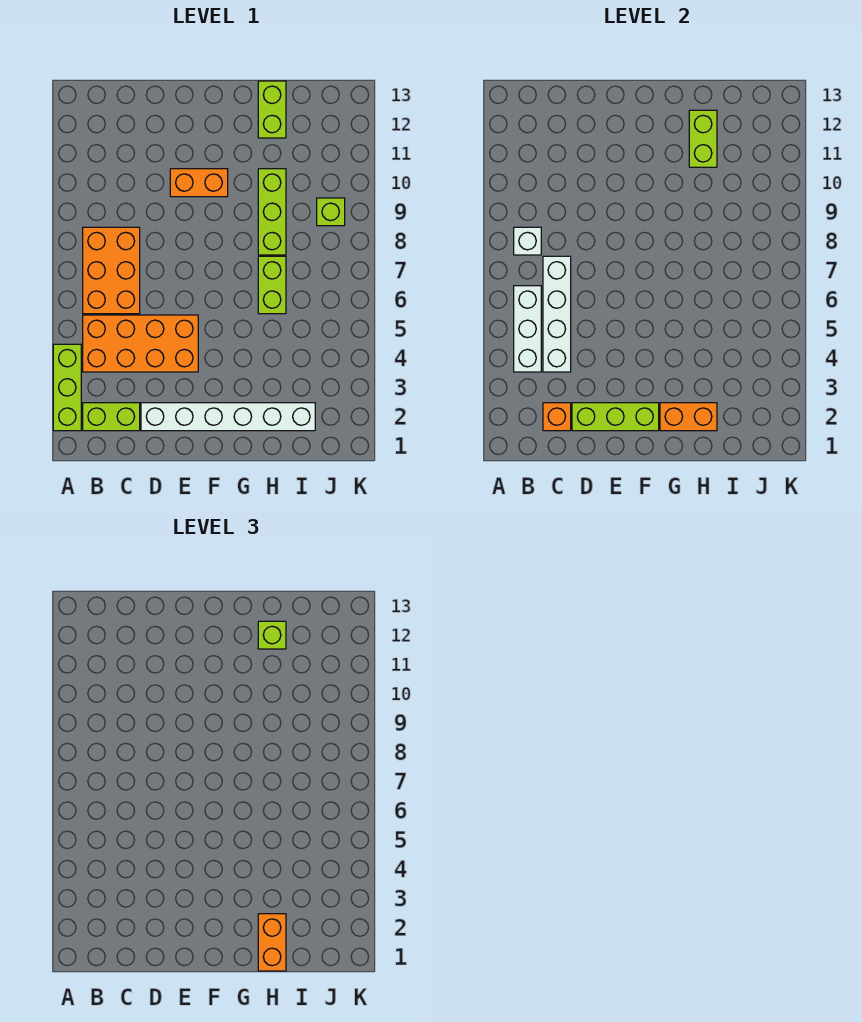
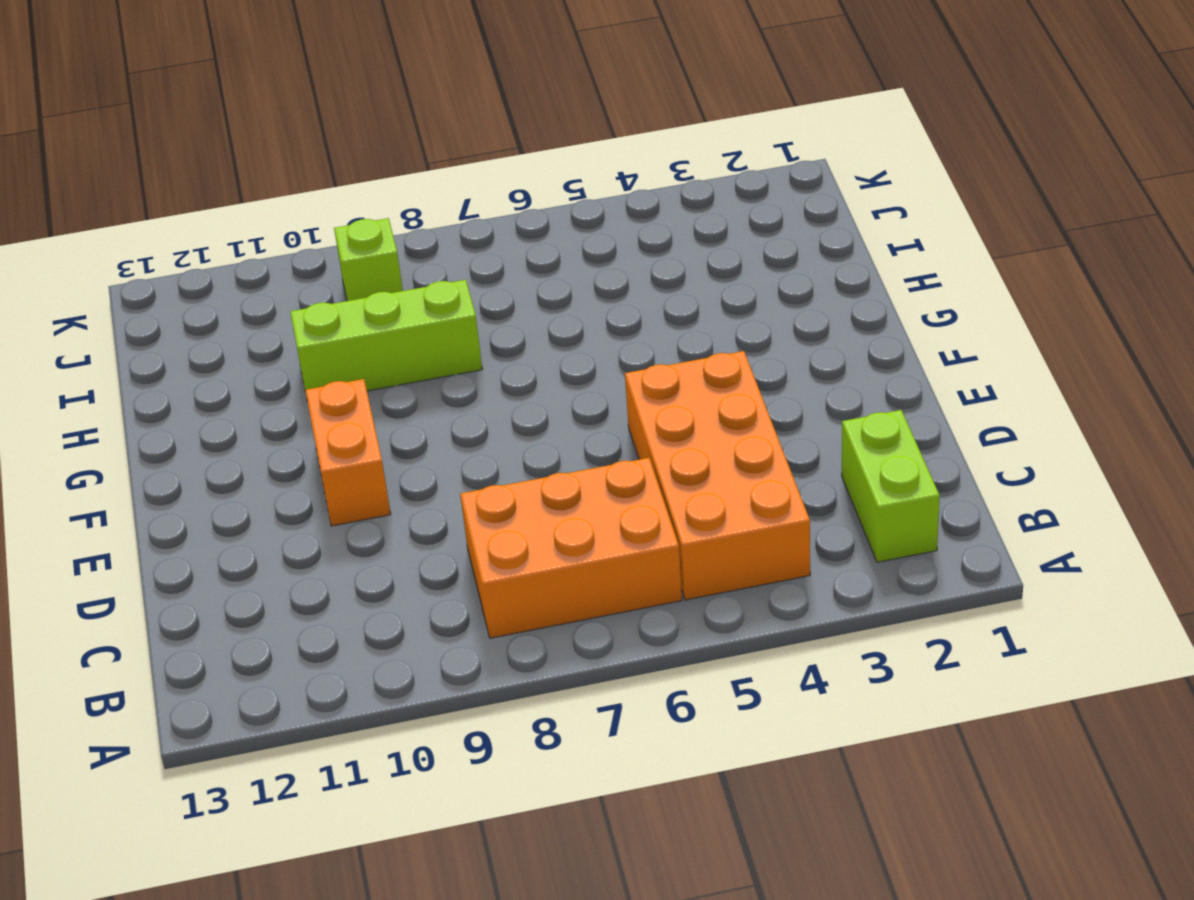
none -> lime 1x3 brick [53,344,81,431]
none -> white 1x6 brick [141,403,315,431]
none -> lime 1x2 brick [258,256,286,314]

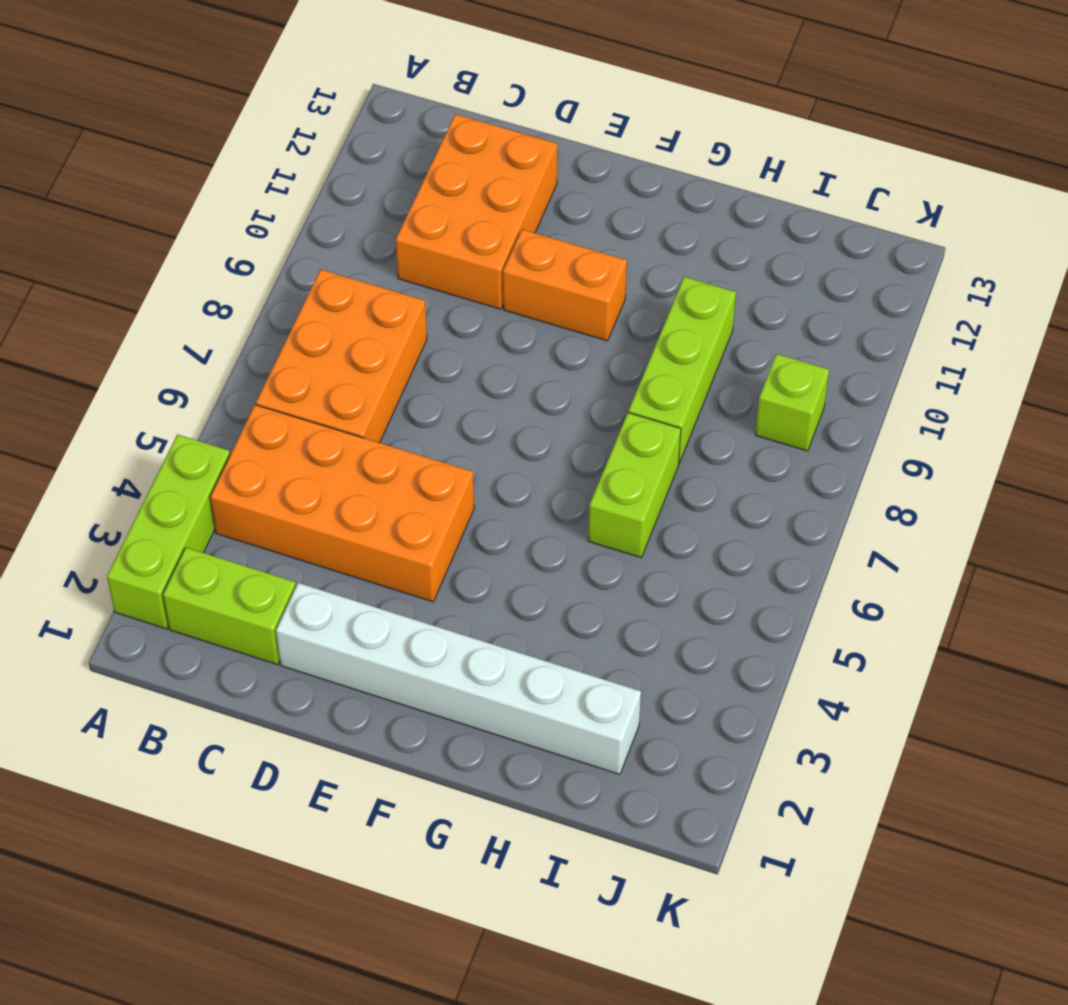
orange 2x3 brick [396,114,557,309] -> none
none -> lime 1x2 brick [258,81,286,138]
none -> white 1x3 brick [514,286,541,372]
none -> white 1x1 brick [514,227,541,255]

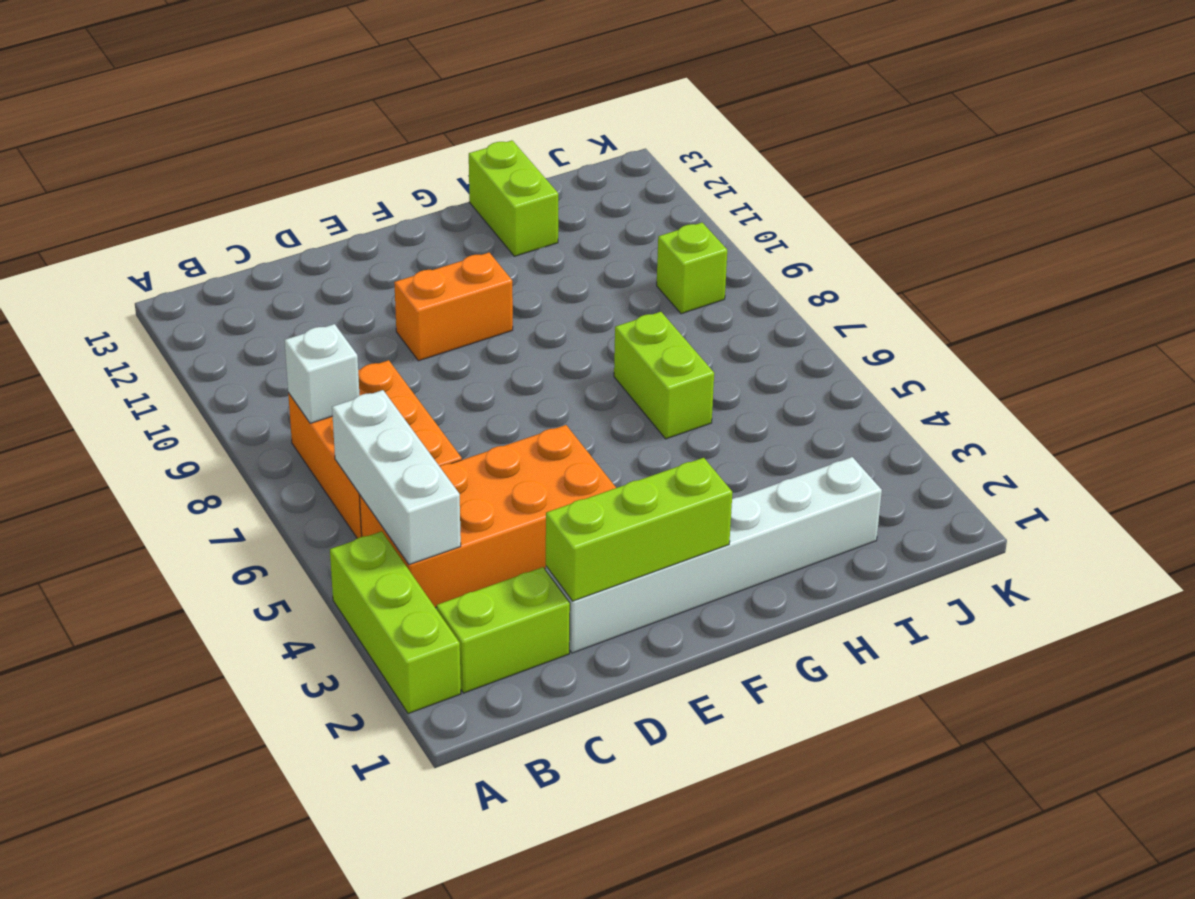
none -> lime 1x3 brick [258,169,286,255]
none -> orange 1x1 brick [543,403,571,431]
none -> white 1x4 brick [543,256,571,372]

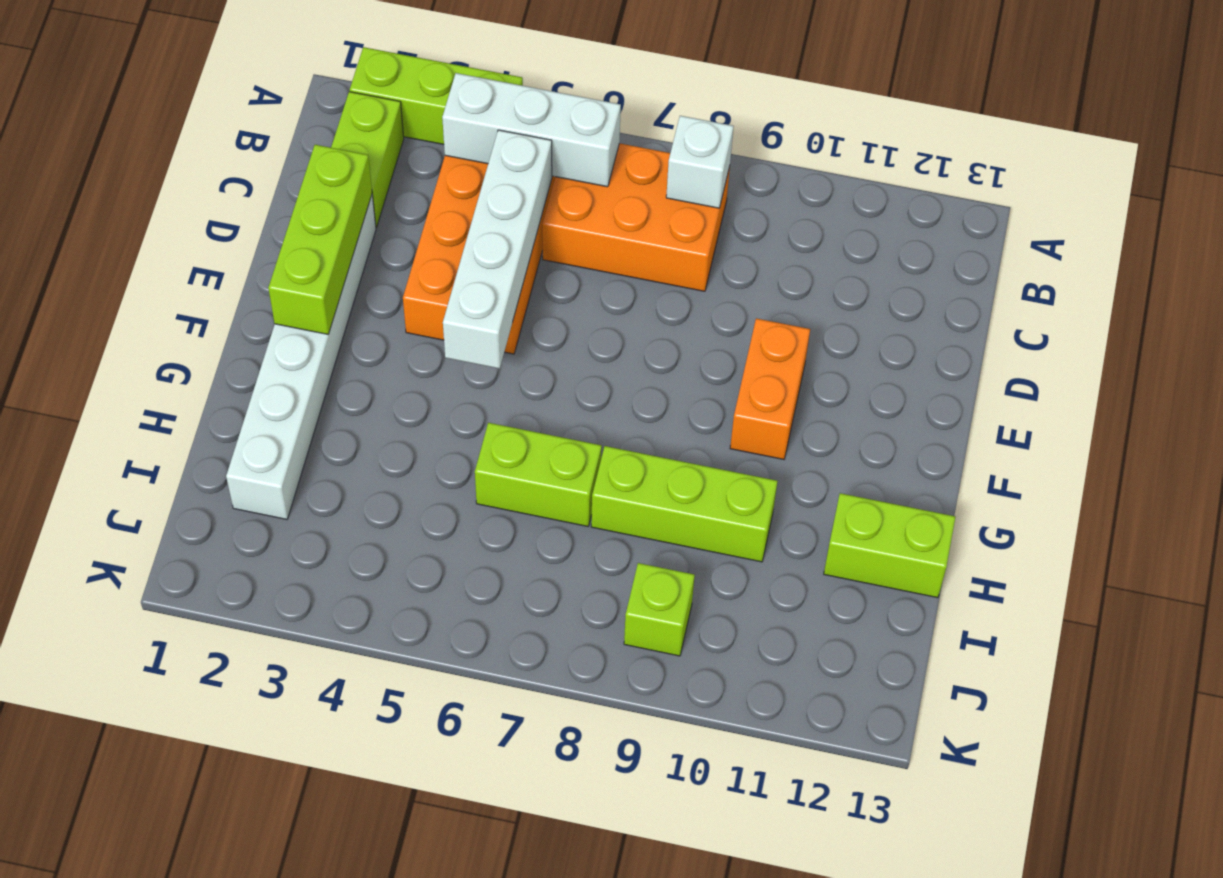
white 1x4 brick [443,130,552,369] -> white 1x4 brick turned to [543,256,571,372]
none -> orange 1x1 brick [543,403,571,431]
none -> orange 1x2 brick [660,403,717,431]
none -> lime 1x2 brick [689,110,717,167]

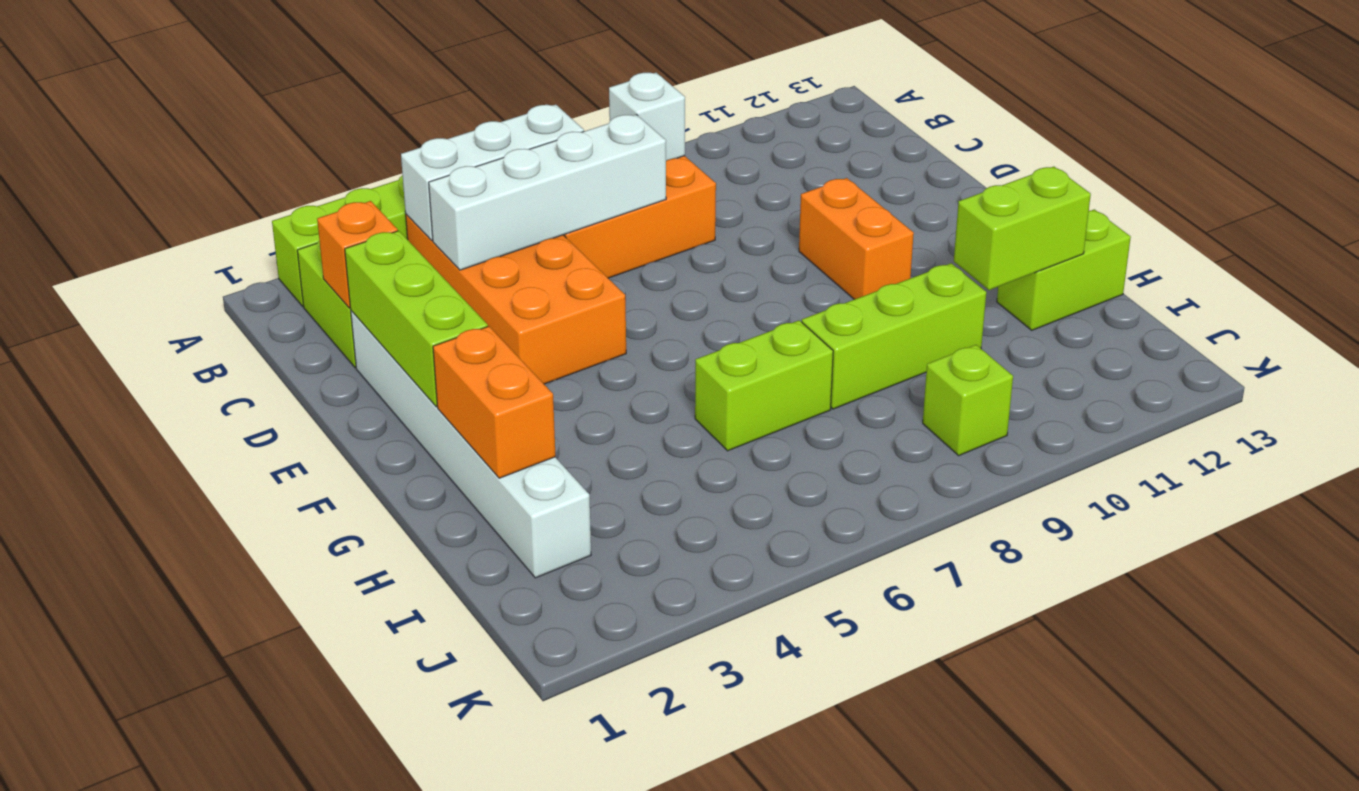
none -> orange 1x2 brick [258,914,286,971]
none -> lime 1x1 brick [258,621,286,649]

